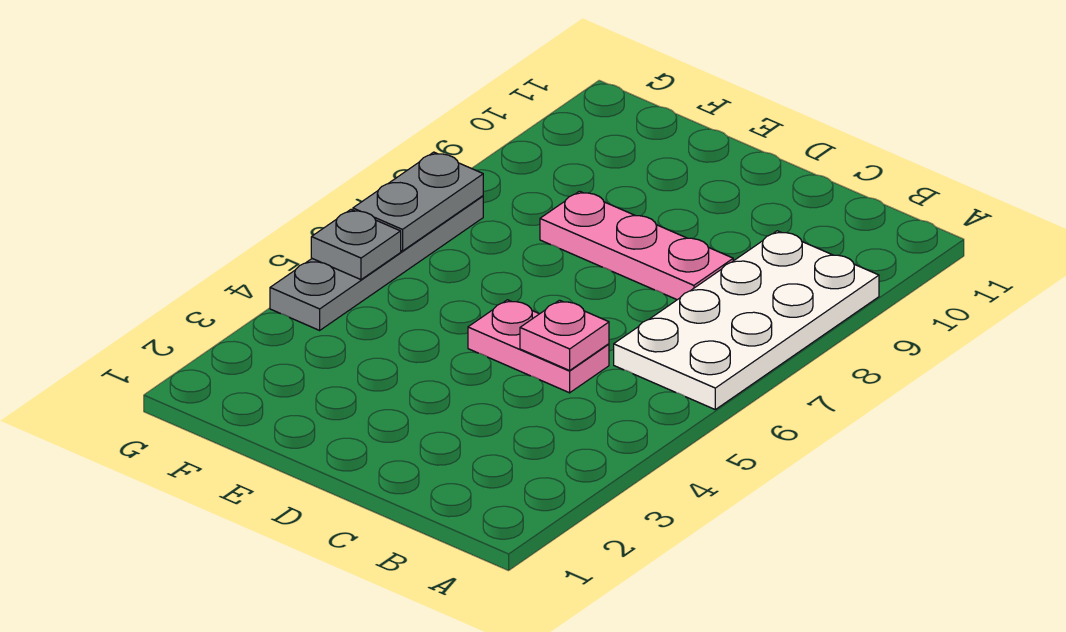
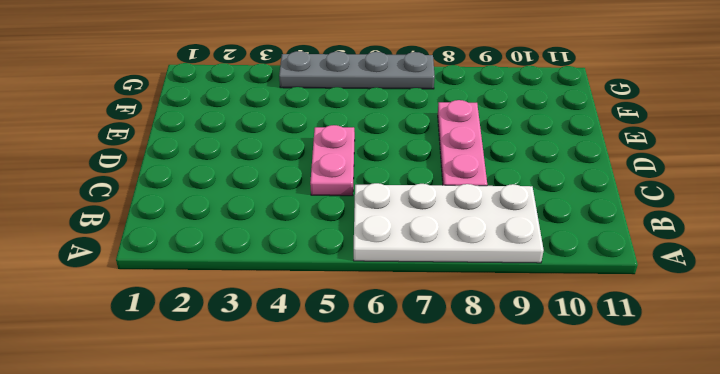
none -> pink 1x1 plate [520,300,609,370]
none -> grey 1x1 plate [311,210,401,280]

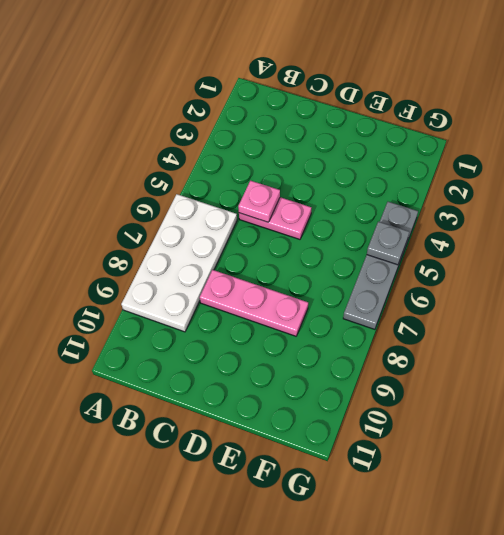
none -> grey 1x2 plate [353,152,483,251]

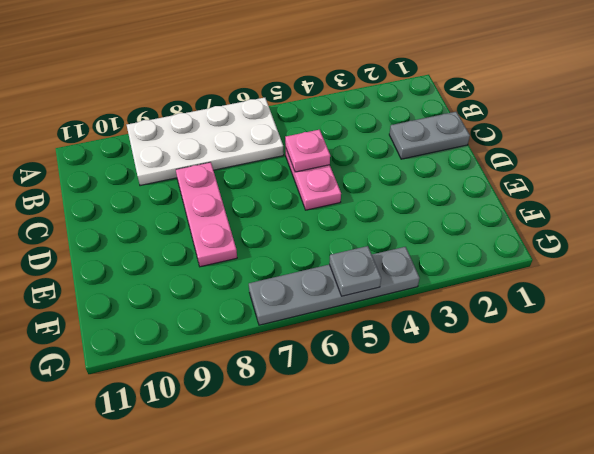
grey 1x2 plate [389,112,470,159] -> grey 1x2 plate moved to [353,152,483,251]

